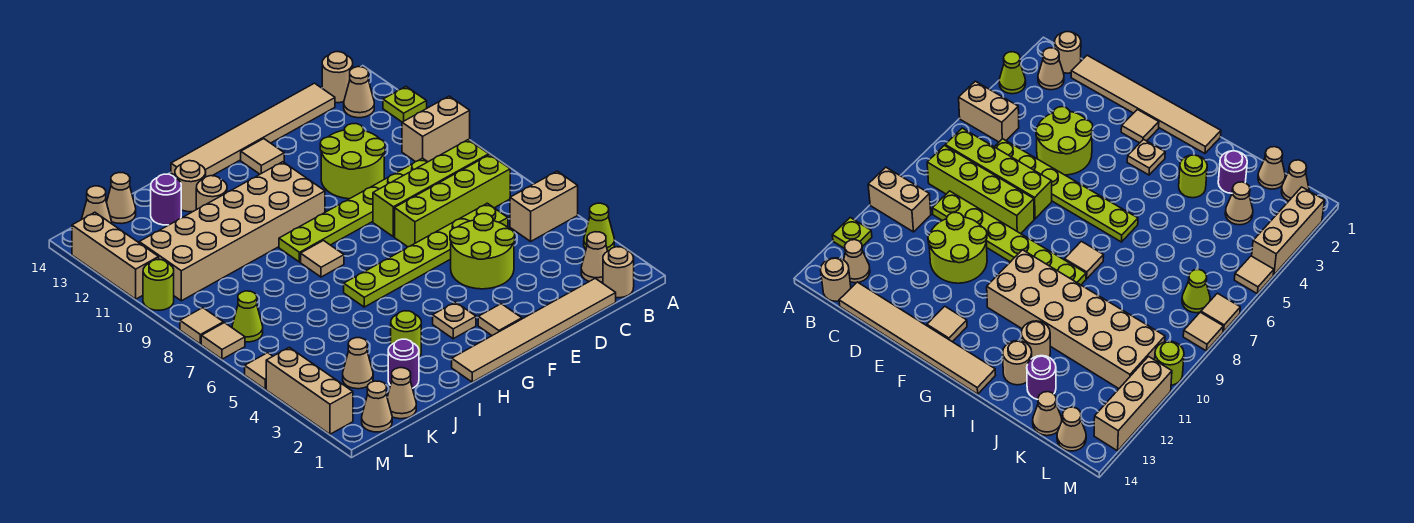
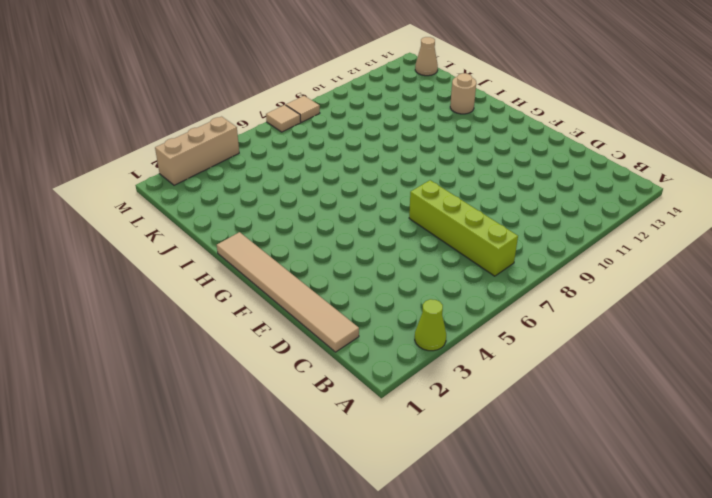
none -> tan 1x2 brick [510,171,578,241]
none -> tan 1x2 brick [402,96,470,162]
none -> lime 1x1 plate [383,87,427,122]
none -> tan 1x1 round brick [603,247,634,298]

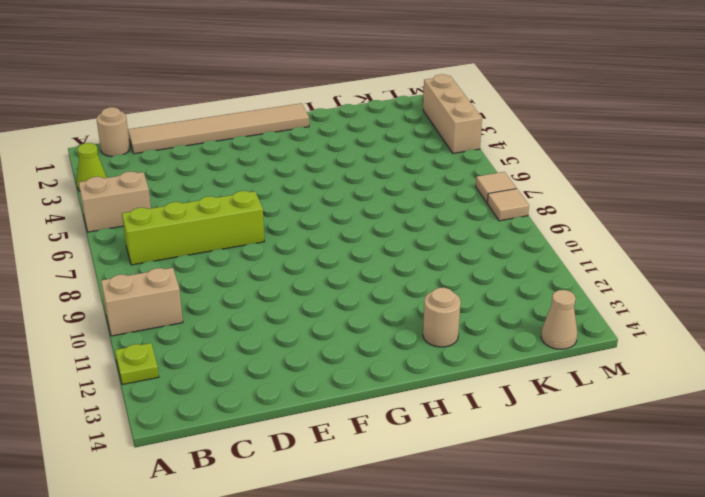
none -> tan 1x1 cone [581,232,607,282]
none -> lime 1x4 brick [373,140,489,237]
none -> tan 1x1 cone [344,67,374,118]
none -> tan 1x1 round brick [322,52,353,103]

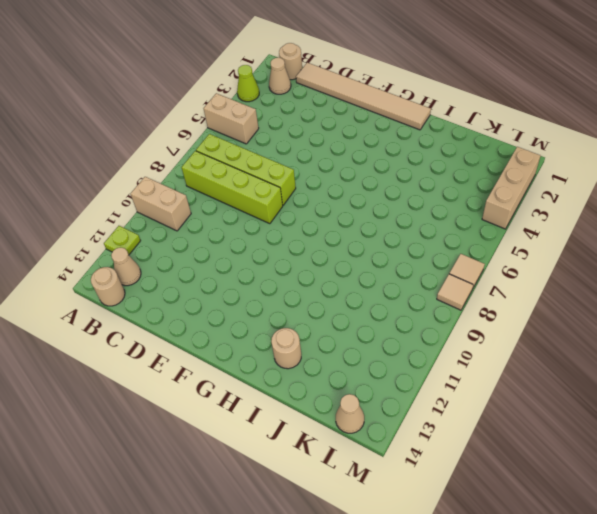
none -> lime 1x6 plate [344,203,508,307]
none -> lime 1x6 plate [279,158,427,262]
none -> tan 1x6 tile [171,83,335,177]
none -> lime 2x2 round brick [450,214,515,289]

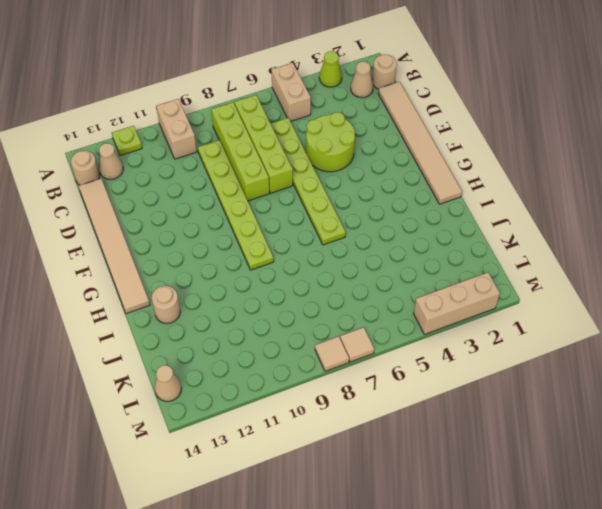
none -> lime 2x2 round brick [320,124,385,199]
none -> tan 1x1 tile [478,304,522,335]
none -> tan 1x1 tile [241,139,284,174]
none -> tan 1x1 plate [433,302,476,339]

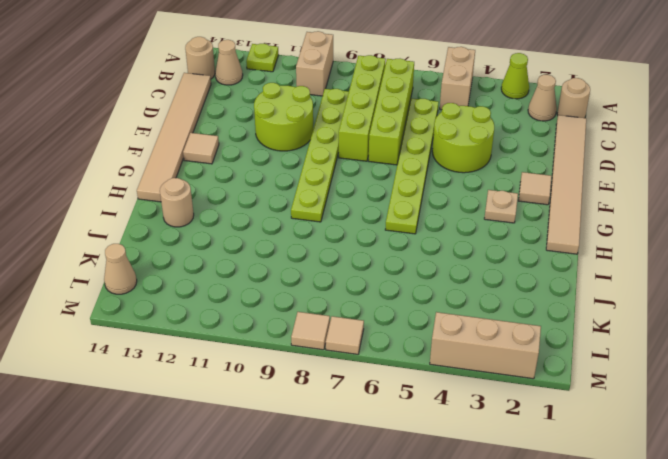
none -> tan 2x6 brick [139,162,325,301]
none -> tan 1x1 tile [301,241,344,277]
none -> lime 1x1 round brick [391,311,421,357]
none -> tan 1x1 round brick [196,176,227,210]

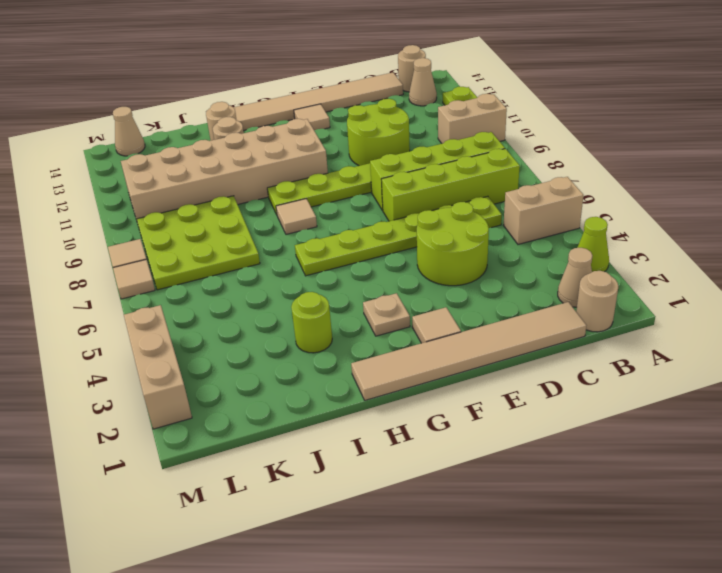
lime 3x3 plate [137,196,260,290] -> lime 1x1 cone [232,291,263,342]
none -> purple 1x1 round brick [388,339,419,388]
none -> purple 1x1 round brick [151,174,181,225]
none -> tan 1x1 cone [387,368,416,419]
none -> tan 1x1 cone [343,338,373,389]

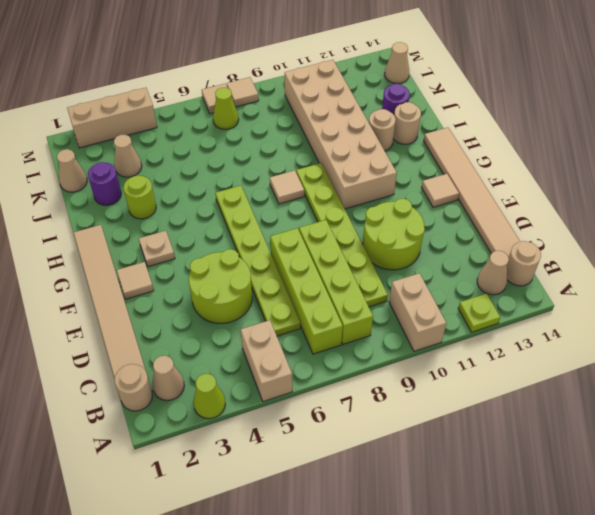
none -> tan 1x1 cone [106,173,136,224]
none -> tan 1x1 cone [362,381,392,432]
none -> tan 1x1 tile [245,353,273,389]
none -> lime 1x1 round brick [143,260,174,310]

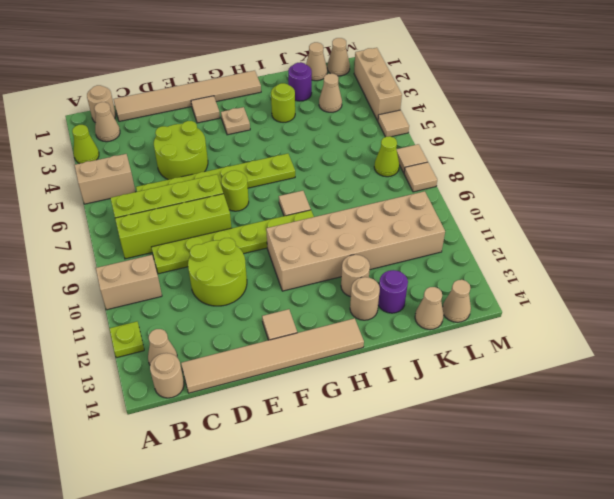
lime 1x1 round brick [221,170,249,211] -> lime 1x1 round brick moved to [143,260,174,310]
none -> tan 1x3 brick [72,212,159,299]

